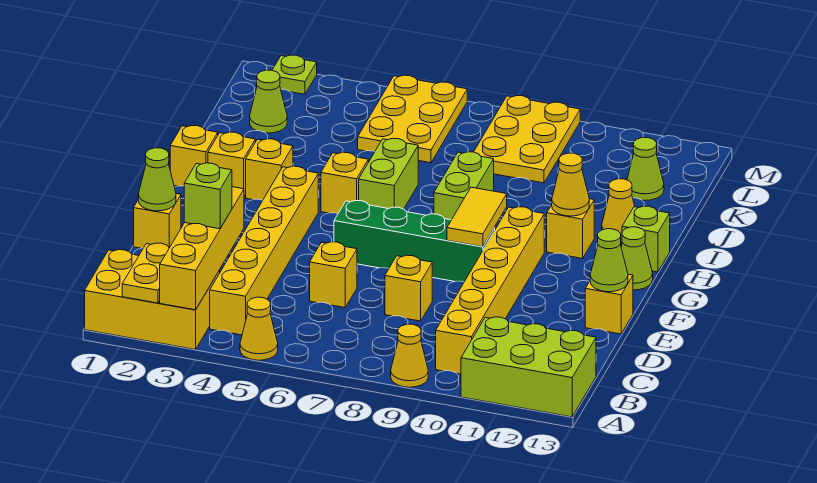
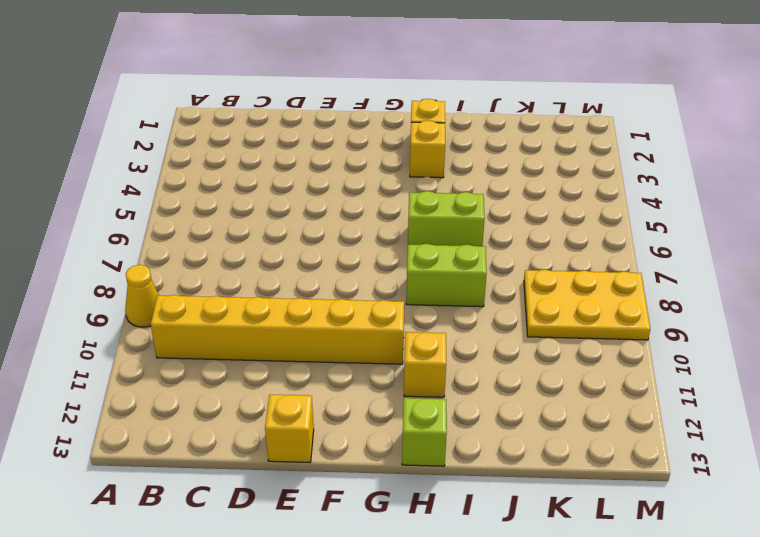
none -> yellow 2x3 brick [85,250,220,350]
none -> yellow 1x1 cone [240,297,278,360]
none -> lime 2x3 brick [461,317,596,417]
none -> yellow 1x6 brick [210,166,318,335]

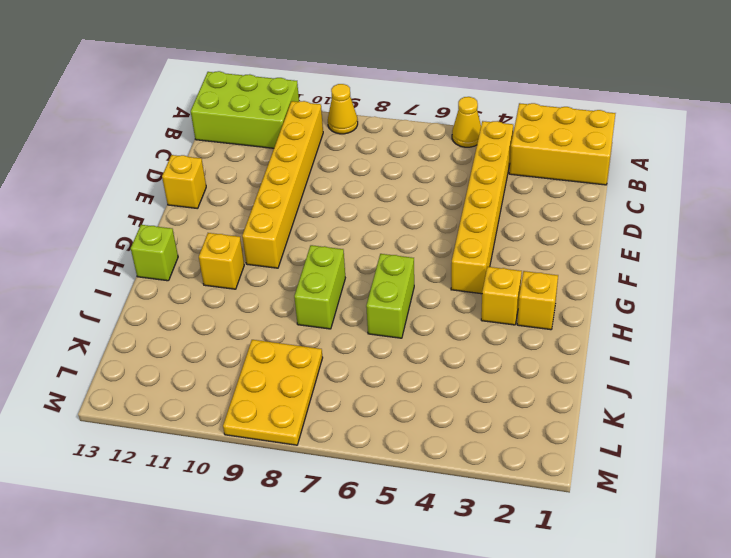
none -> yellow 1x1 brick [310,242,357,308]
none -> yellow 1x1 brick [385,255,432,321]
none -> yellow 1x1 brick [134,194,181,248]
none -> green 1x4 brick [334,201,495,282]

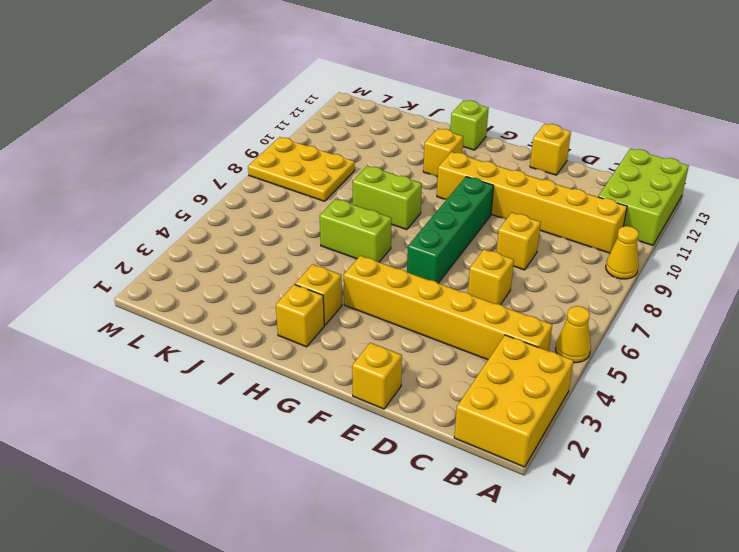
none -> lime 1x1 cone [621,227,653,290]
none -> yellow 1x1 brick [170,126,218,186]
none -> yellow 1x1 brick [321,152,368,214]
none -> yellow 1x1 cone [602,179,635,242]

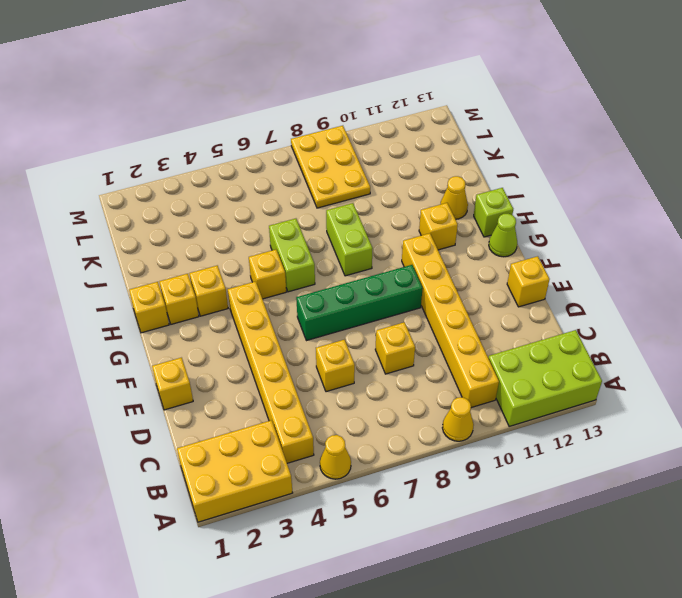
none -> lime 1x1 cone [250,70,287,133]
none -> yellow 2x3 plate [358,75,467,163]
none -> lime 1x1 cone [627,137,664,200]
none -> lime 1x1 plate [273,55,317,94]

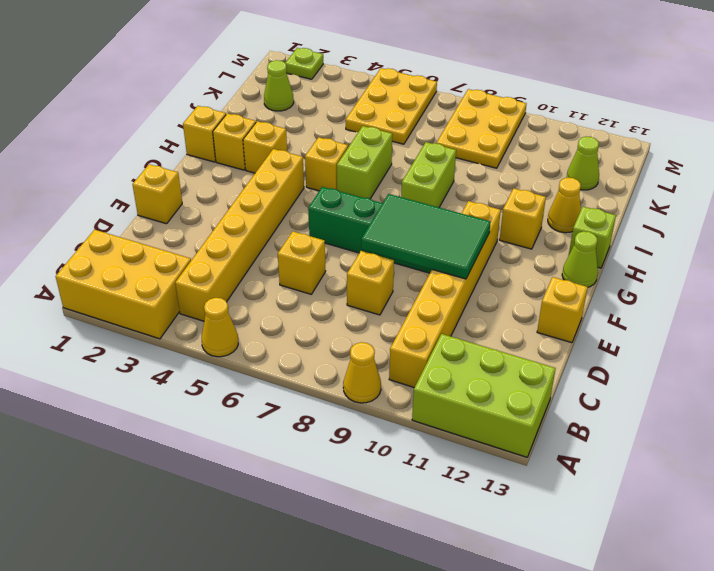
green 2x3 tile [361,194,491,279] -> yellow 1x2 tile [447,187,507,247]
none -> yellow 1x2 plate [122,243,169,303]
none -> yellow 1x4 brick [160,187,244,310]
none -> lime 1x1 cone [138,148,176,211]
none -> lime 1x1 cone [590,229,628,292]

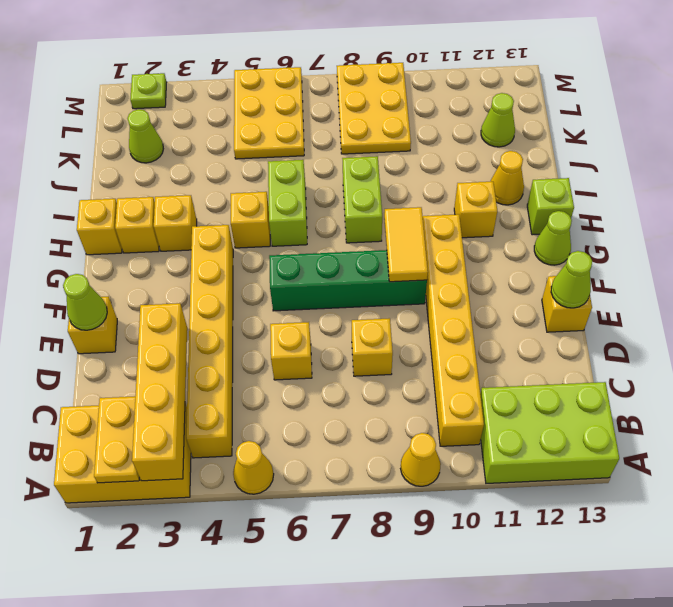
none -> yellow 1x1 cone [552,153,589,216]
none -> lime 1x1 brick [184,163,232,229]

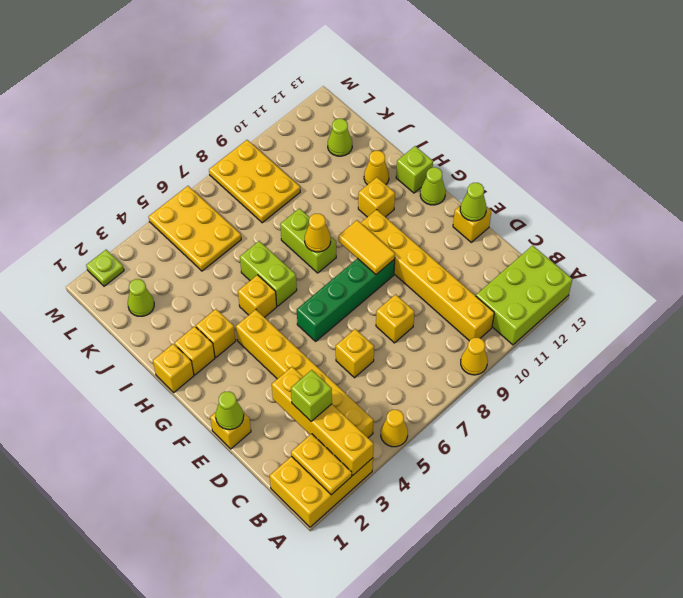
yellow 1x1 cone [305,214,331,252] -> yellow 1x1 cone moved to [552,153,589,216]

